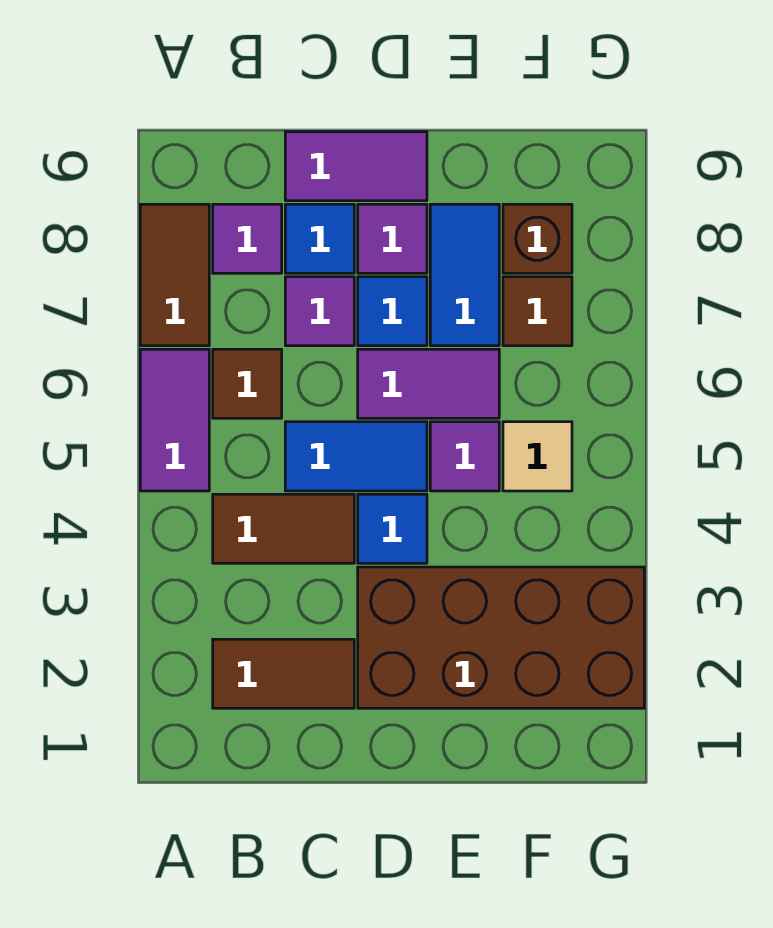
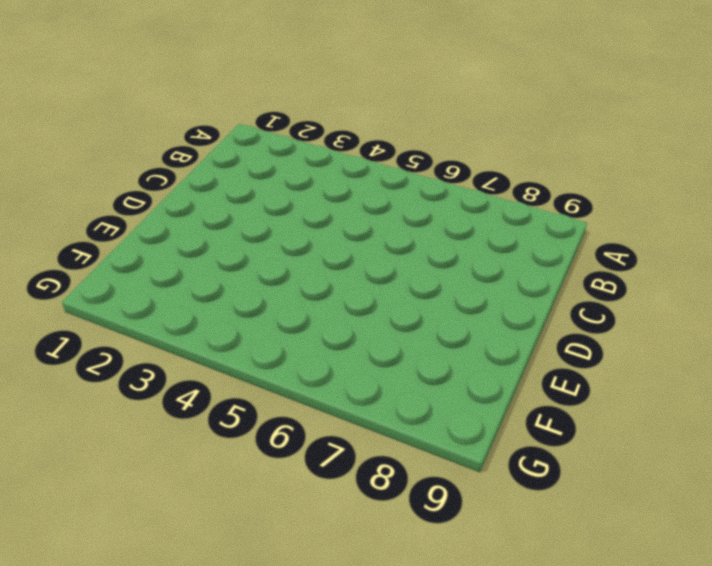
none -> purple 1x2 tile [140,349,209,491]
none -> brown 1x2 tile [140,204,209,346]
none -> brown 1x2 tile [213,639,354,708]

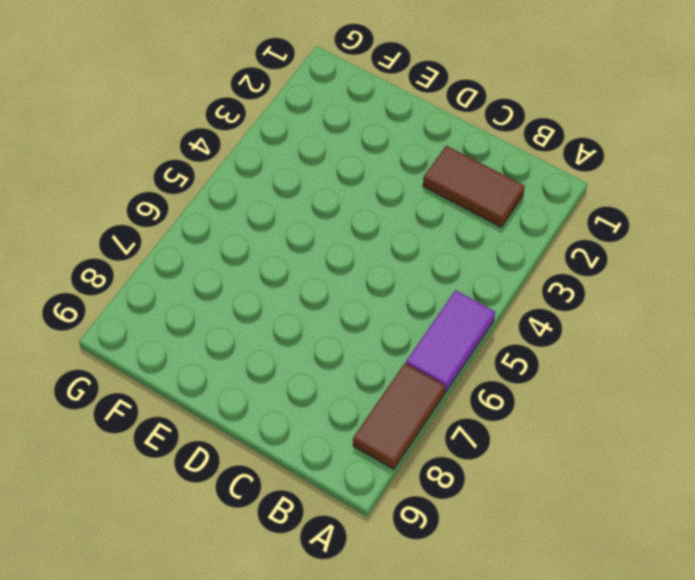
none -> brown 1x2 tile [213,494,354,563]
none -> brown 1x1 tile [213,349,282,418]
none -> purple 1x1 tile [213,204,282,273]

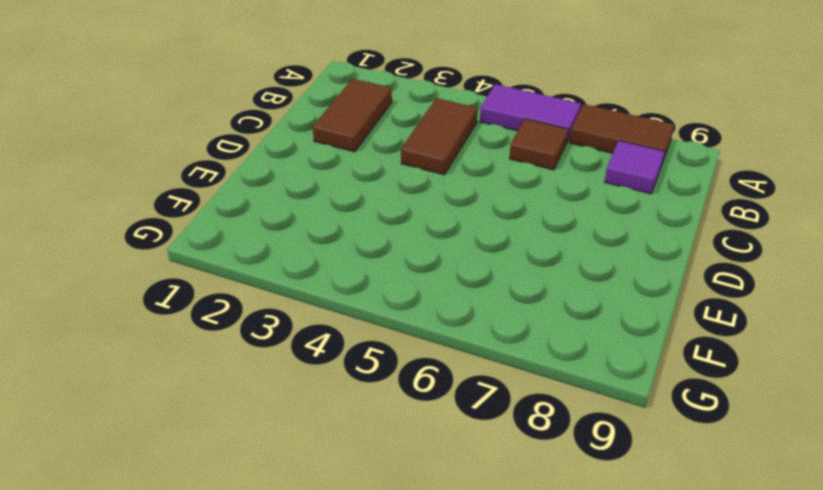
none -> blue 1x2 tile [285,422,427,491]
none -> purple 1x1 tile [285,277,354,346]
none -> blue 1x1 tile [285,204,354,273]

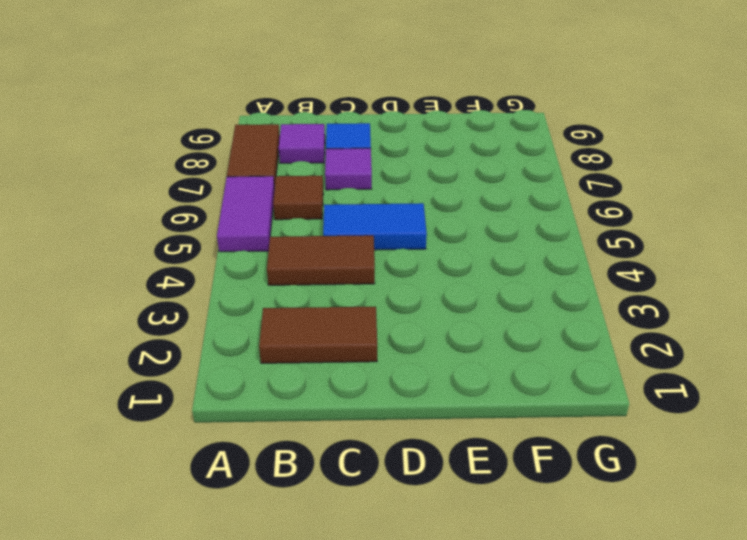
none -> purple 1x2 tile [285,132,427,201]
none -> brown 2x4 brick [358,567,644,708]
none -> blue 1x1 tile [358,494,427,563]

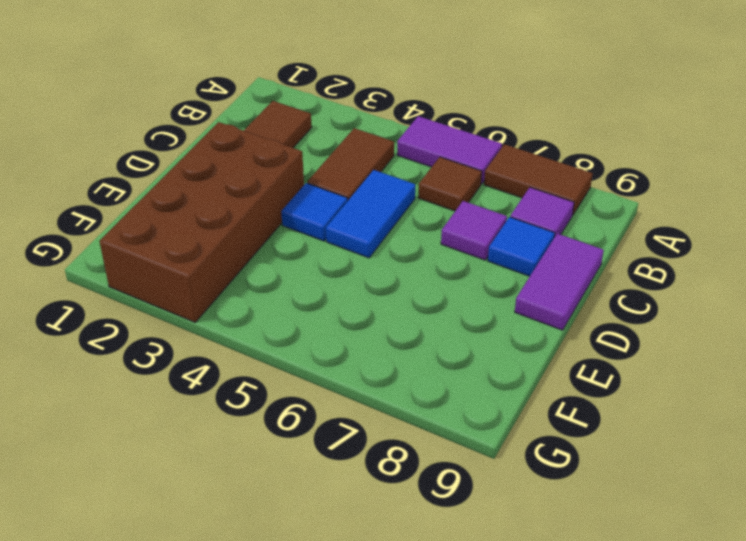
none -> purple 1x2 tile [358,349,499,418]
none -> blue 1x1 tile [358,277,427,346]
none -> purple 1x1 tile [358,204,427,273]

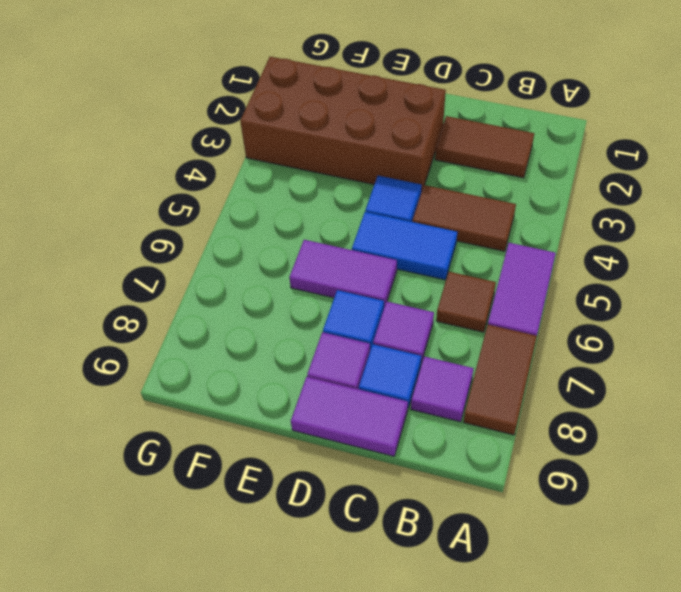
none -> purple 1x1 tile [430,422,499,491]
none -> blue 1x2 tile [430,204,499,346]
none -> tan 1x1 tile [503,422,572,491]

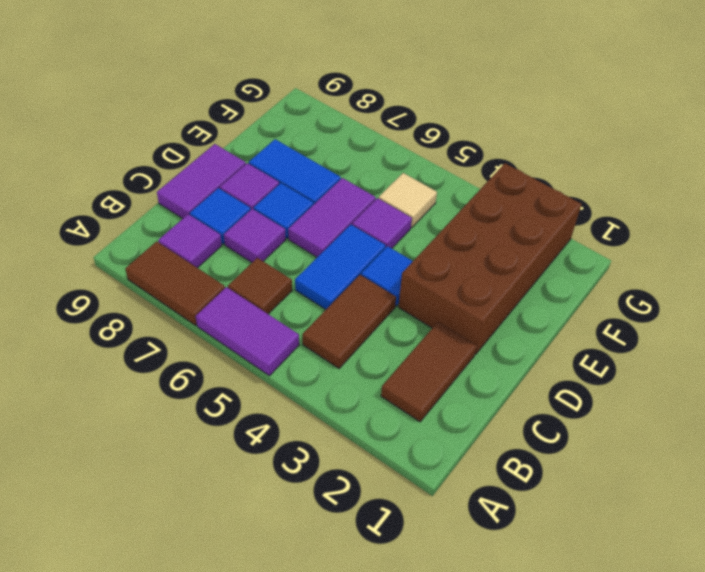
none -> brown 1x1 tile [503,277,572,346]
none -> brown 1x1 brick [503,204,572,273]

